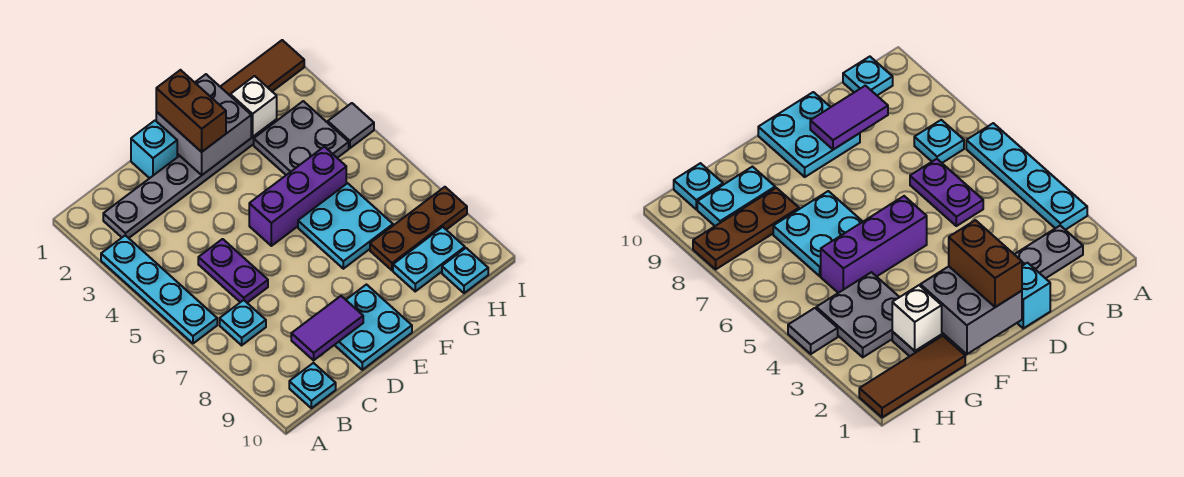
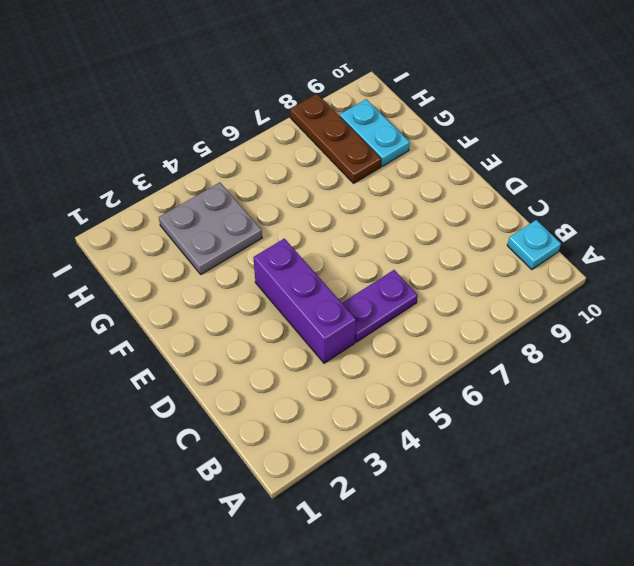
purple 1x3 brick [253,239,356,363] -> purple 1x3 brick moved to [249,147,346,246]
none -> cyan 1x4 plate [101,235,217,343]
none -> grey 1x6 plate [103,119,277,238]
none -> cyan 1x1 plate [220,300,266,345]

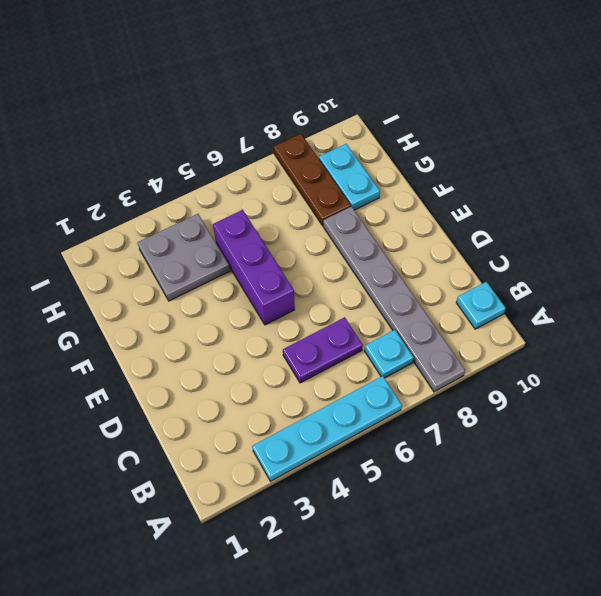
grey 1x6 plate [323,206,465,392] -> grey 1x6 plate moved to [103,119,277,238]
none -> cyan 1x1 brick [131,121,177,178]
none -> cyan 2x2 plate [335,285,412,370]
none -> cyan 2x2 plate [298,183,393,269]

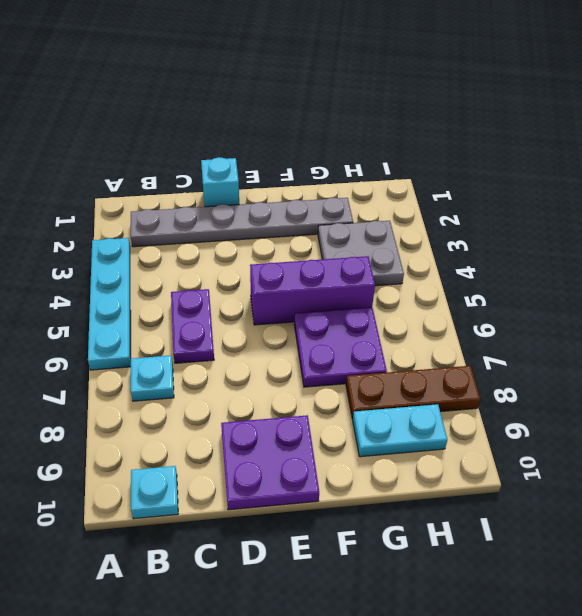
purple 2x2 plate [221,415,319,510] -> cyan 2x2 plate [335,285,412,370]
purple 2x2 plate [294,308,387,387] -> cyan 2x2 plate [298,183,393,269]
none -> brown 1x3 tile [220,40,304,95]
none -> cyan 1x1 plate [442,248,488,293]
none -> grey 1x1 tile [328,103,374,148]

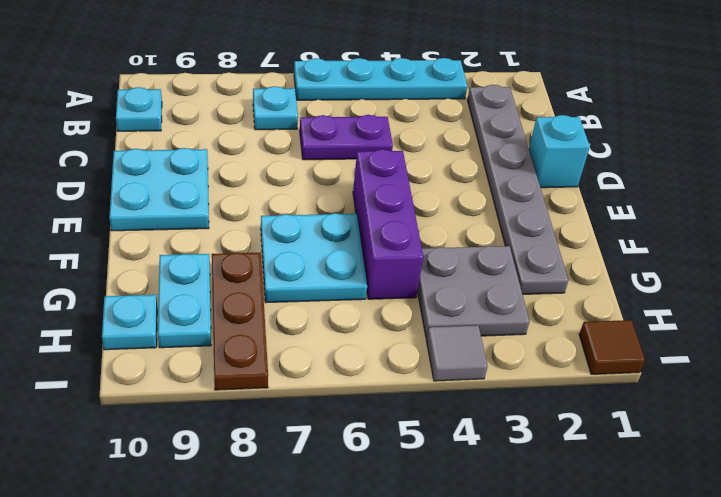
brown 1x1 tile [579,320,645,374] -> brown 1x3 tile [220,40,304,95]
none -> purple 1x2 tile [291,296,363,360]
none -> grey 2x2 brick [156,74,251,175]
none -> white 1x1 brick [230,76,277,137]

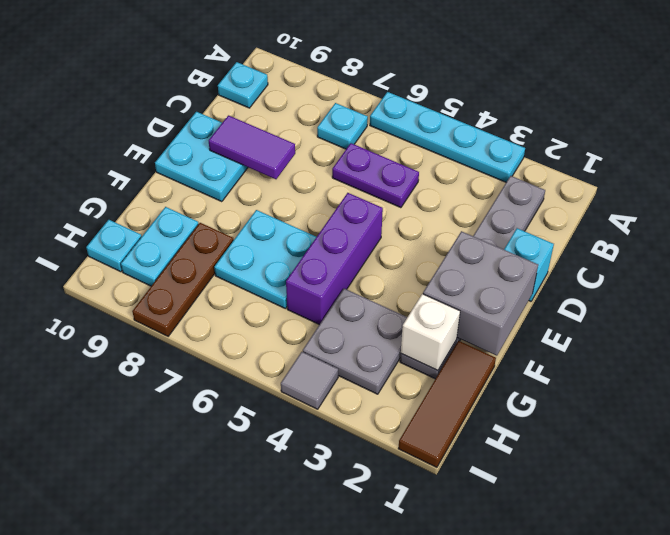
purple 1x2 tile [209,115,295,179] -> purple 1x2 tile turned to [291,296,363,360]
none -> brown 1x2 brick [156,70,226,152]

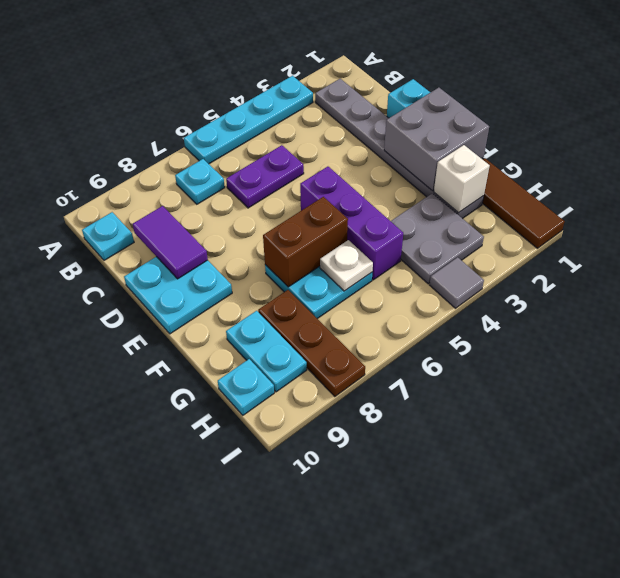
brown 1x2 brick [263,197,348,287] -> brown 1x2 brick moved to [156,70,226,152]
white 1x1 plate [320,240,373,291] -> none

